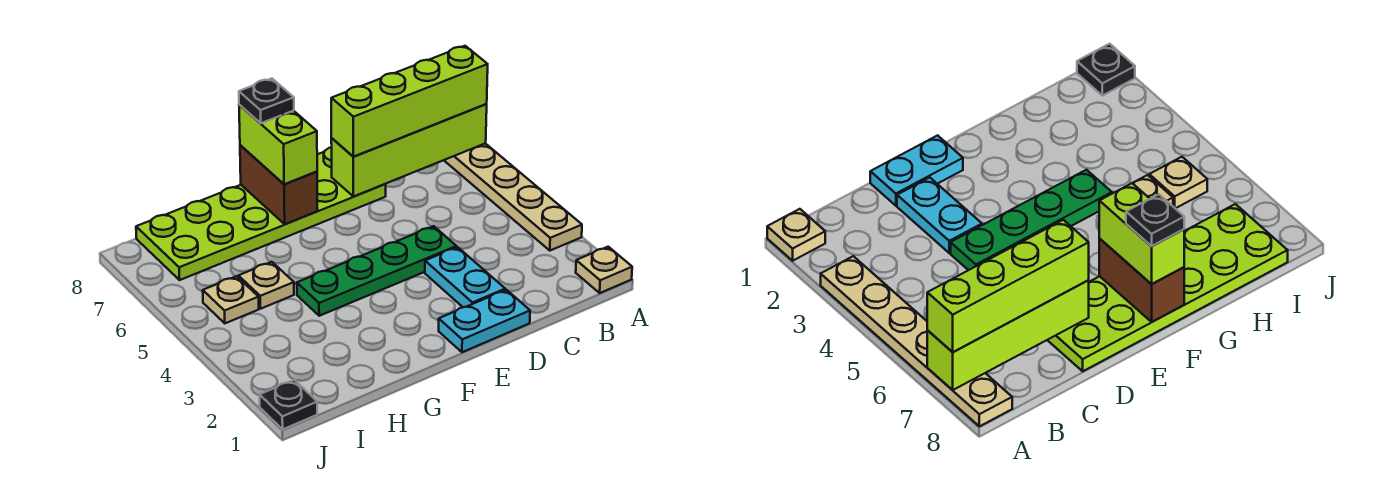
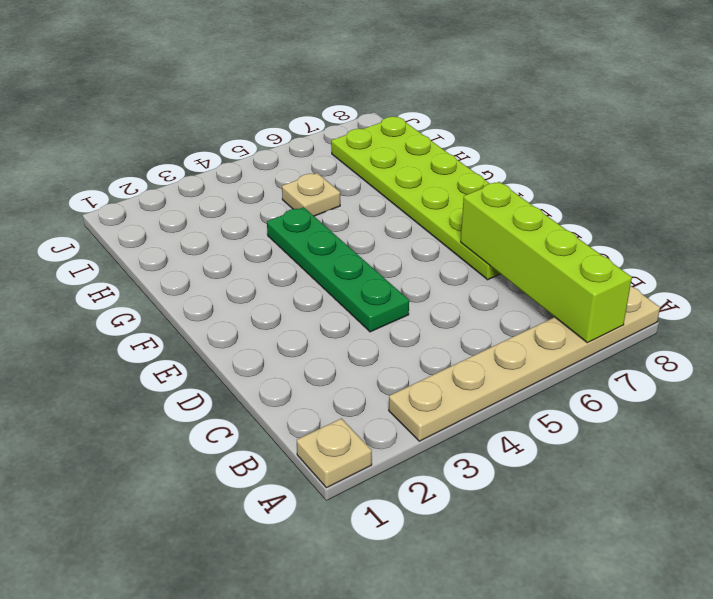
none -> cyan 1x2 plate [439,290,530,352]
none -> cyan 1x2 plate [425,247,505,307]
none -> tan 1x1 plate [203,276,259,323]

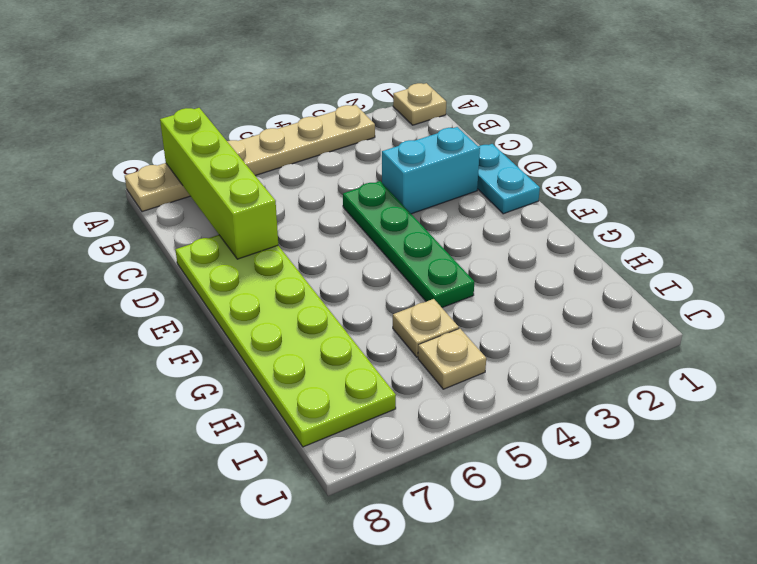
cyan 1x2 brick [382,127,480,214] -> cyan 1x2 plate [425,247,505,307]
none -> black 1x1 plate [260,380,317,429]
none -> brown 1x2 brick [240,145,318,224]
none -> lime 1x4 brick [331,46,488,157]

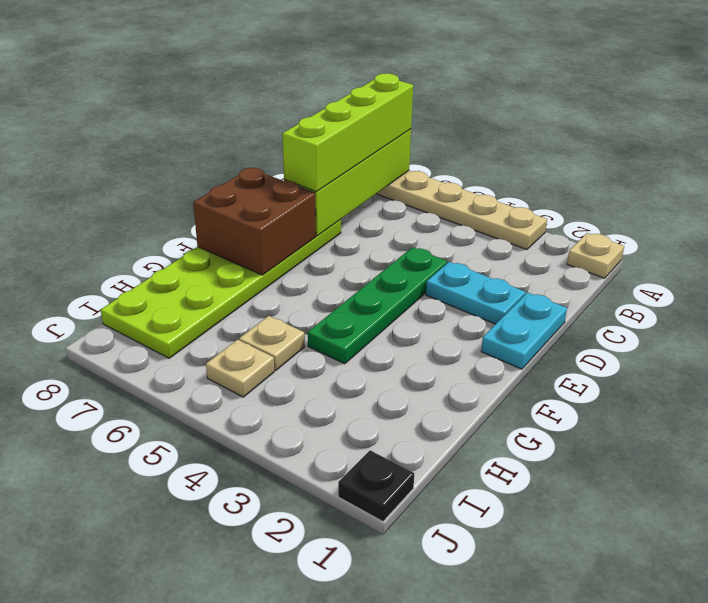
brown 2x2 brick [193,168,316,275] -> brown 1x2 brick [240,145,318,224]
none -> lime 1x2 brick [239,105,317,184]
none -> black 1x1 plate [239,79,294,123]

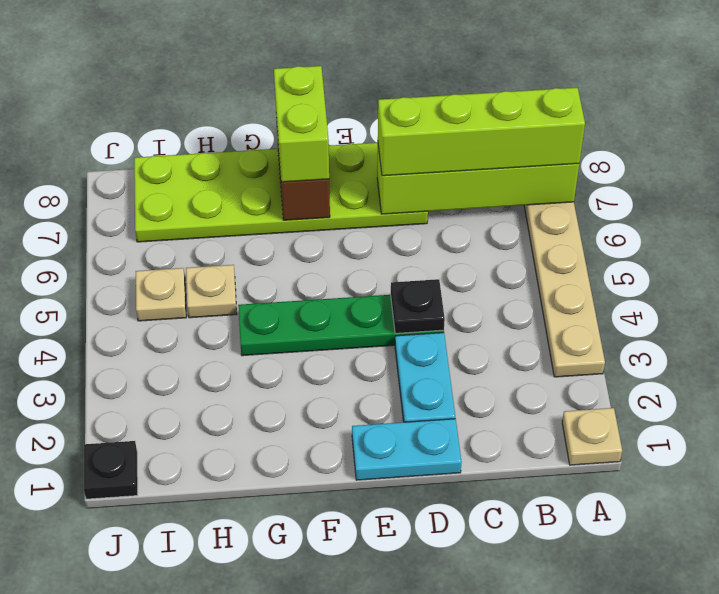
black 1x1 plate [391,279,445,333] -> black 1x1 plate moved to [239,79,294,123]

